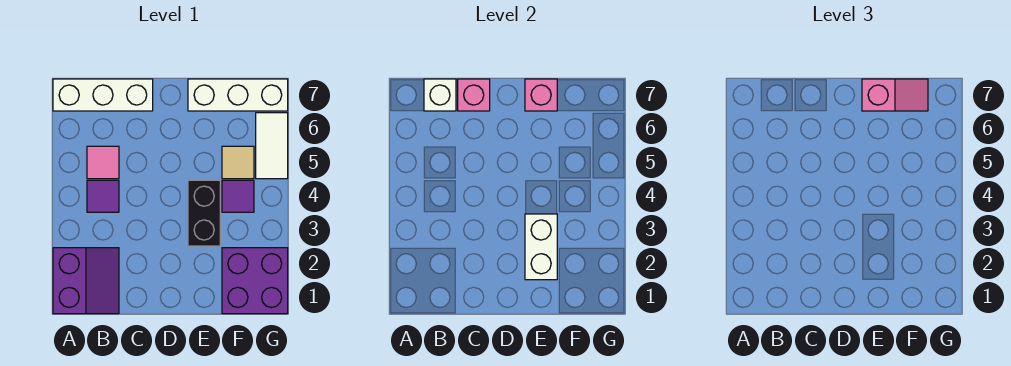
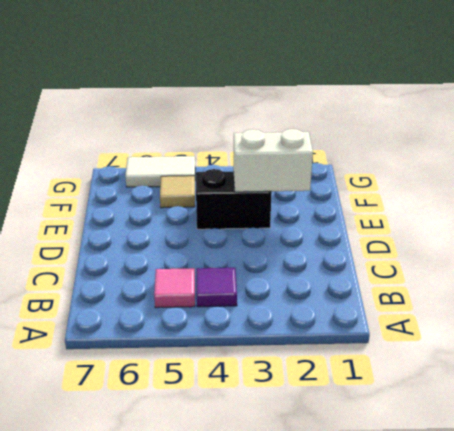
none -> purple 2x2 slope [53,248,119,314]
none -> white 1x3 brick [53,79,153,111]
none -> white 1x3 brick [188,79,288,111]

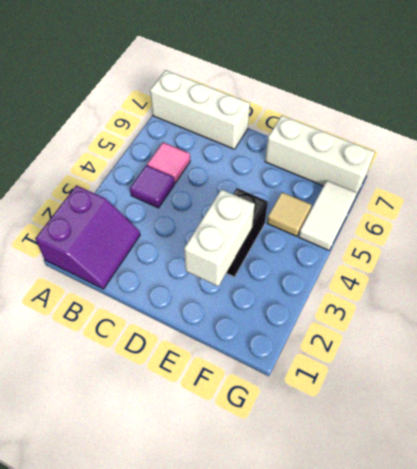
none -> purple 2x2 brick [222,248,288,314]
none -> purple 1x1 tile [222,180,254,212]
none -> white 1x1 brick [424,79,456,111]

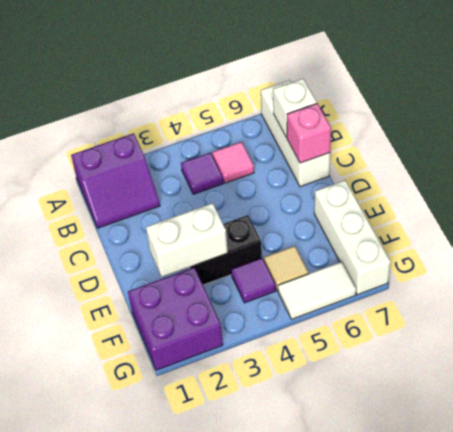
none -> pink 1x1 brick [525,79,557,111]
none -> pink 1x2 slope [862,79,928,111]

